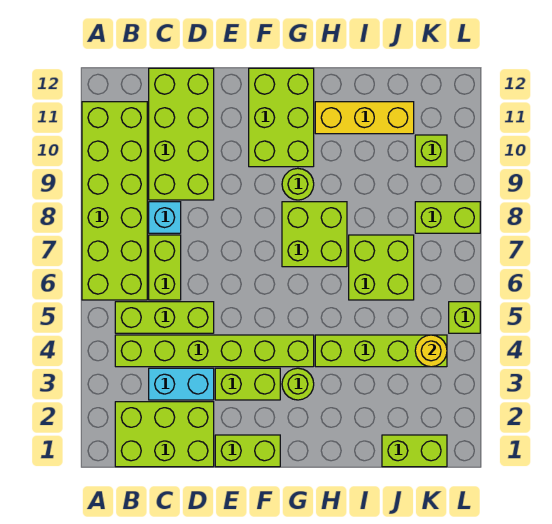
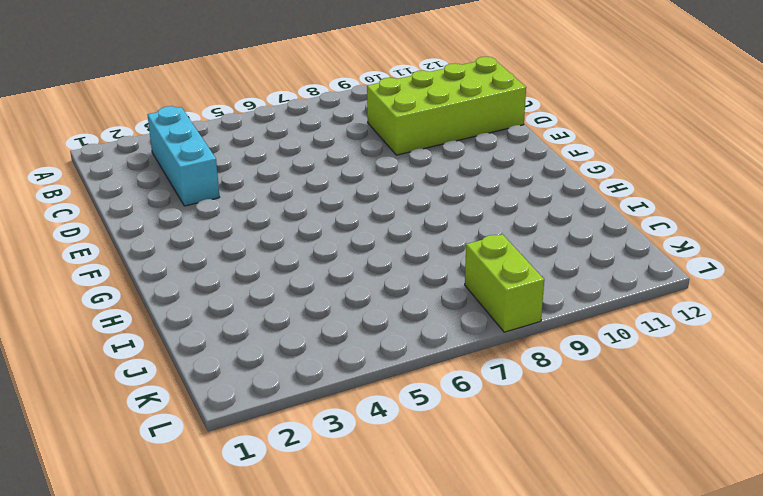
cyan 1x3 brick [148,106,220,206] -> cyan 1x2 brick [149,368,214,400]
none -> lime 2x6 brick [82,102,147,300]
none -> lime 2x3 brick [115,402,214,467]
none -> lime 1x6 brick [115,335,314,367]

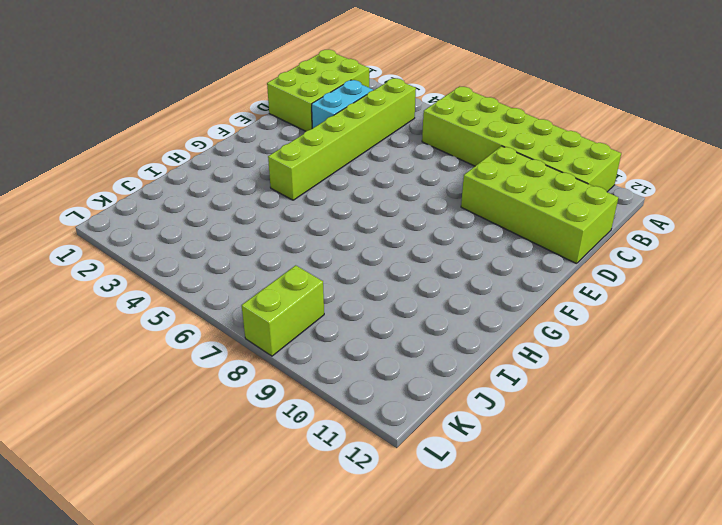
none -> lime 1x3 brick [115,302,214,333]
none -> lime 1x2 brick [149,235,181,300]
none -> cyan 1x1 brick [149,202,181,233]

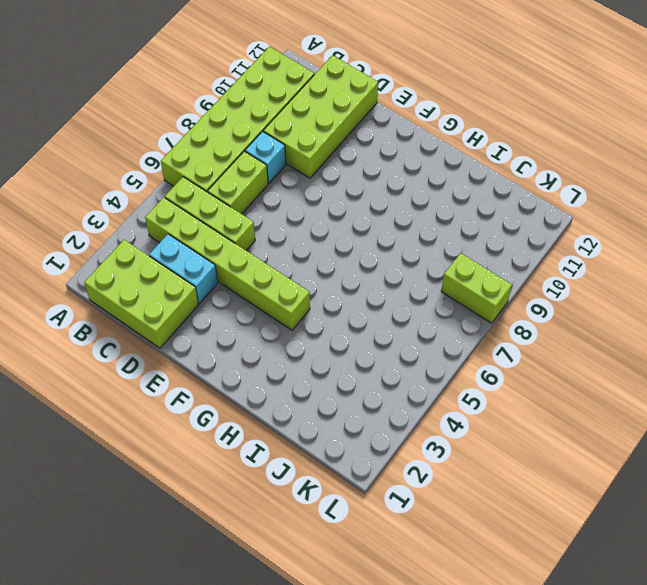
none -> lime 1x2 brick [215,435,280,467]
none -> lime 1x2 brick [215,368,280,400]
none -> lime 2x3 brick [249,68,314,167]

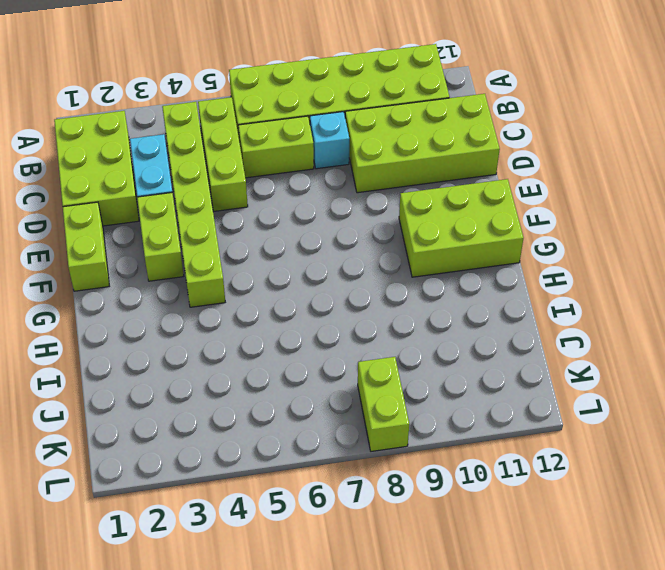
none -> lime 1x1 round brick [282,368,314,400]
none -> lime 2x2 brick [282,202,347,267]
none -> lime 1x1 round brick [282,168,314,200]

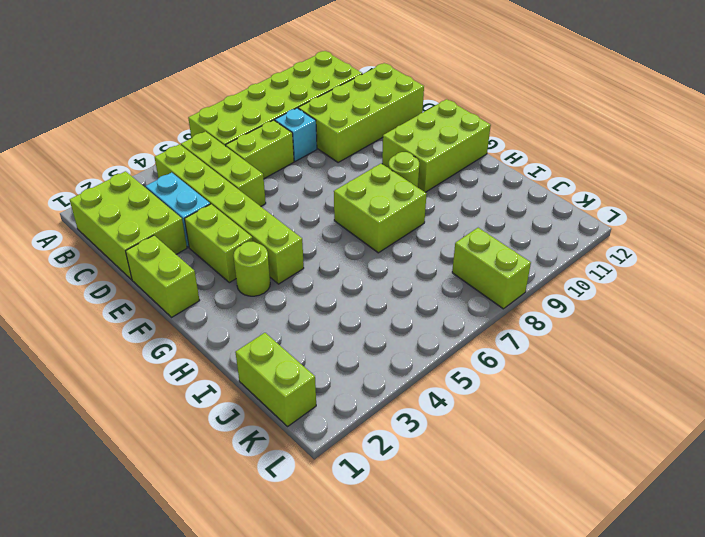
none -> lime 1x4 brick [315,335,447,367]
none -> yellow 1x3 brick [315,102,414,134]
none -> lime 2x2 brick [349,235,414,300]

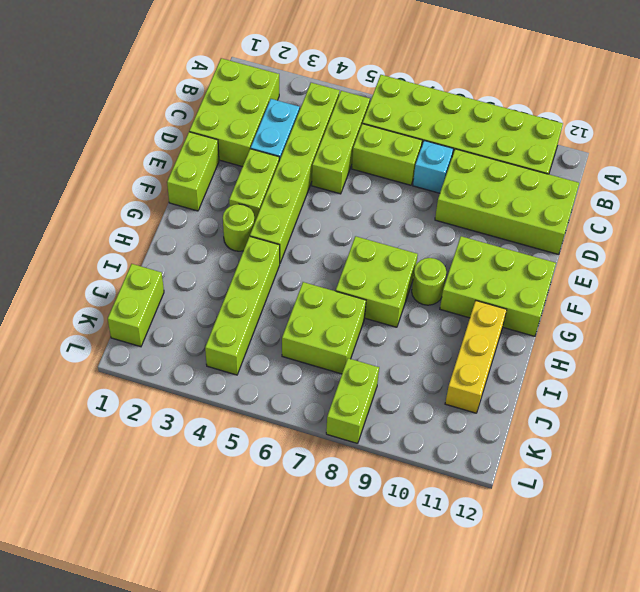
none -> lime 1x1 brick [415,135,447,167]
none -> lime 1x1 brick [449,302,480,333]
none -> yellow 1x1 round brick [415,335,447,367]

